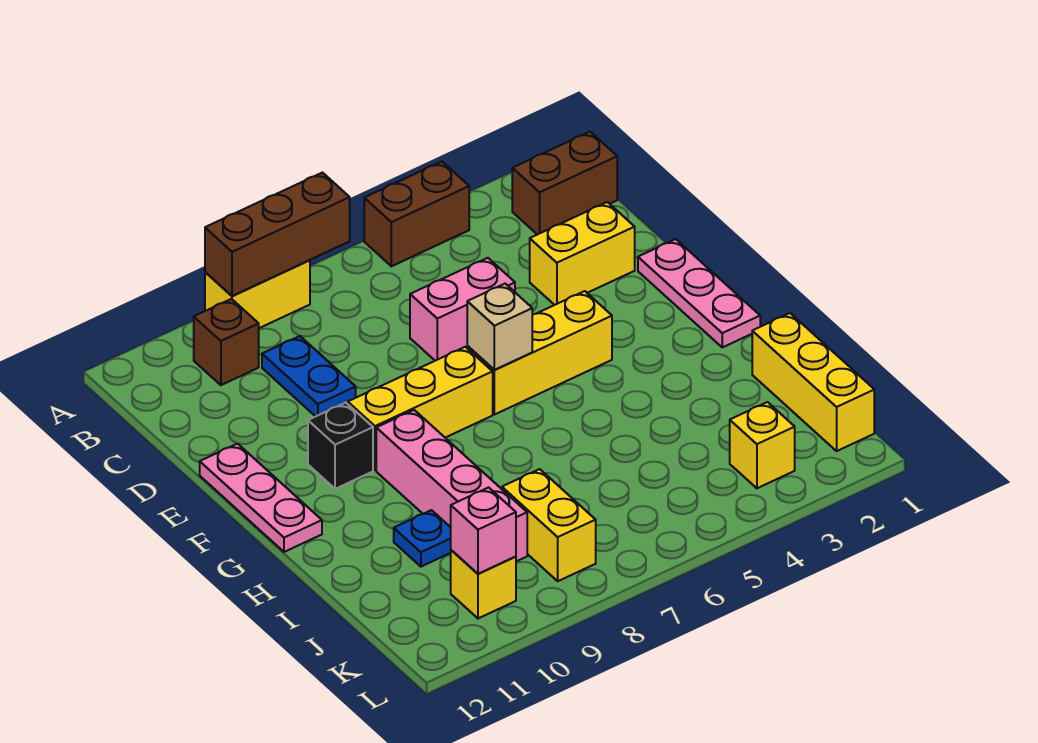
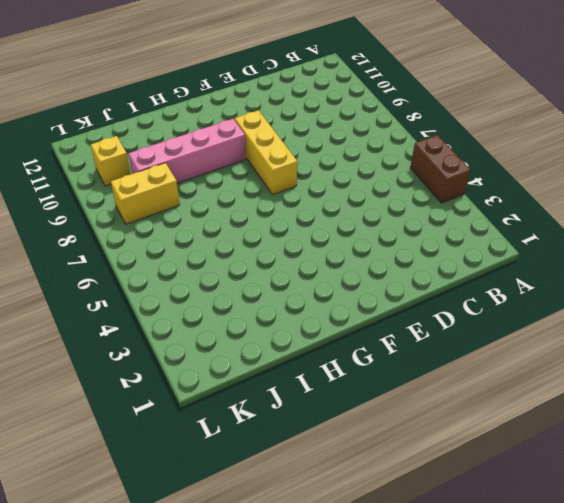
none -> yellow 1x2 brick [205,260,310,328]
none -> brown 1x2 brick [512,132,617,235]
none -> brown 1x1 brick [194,299,259,385]

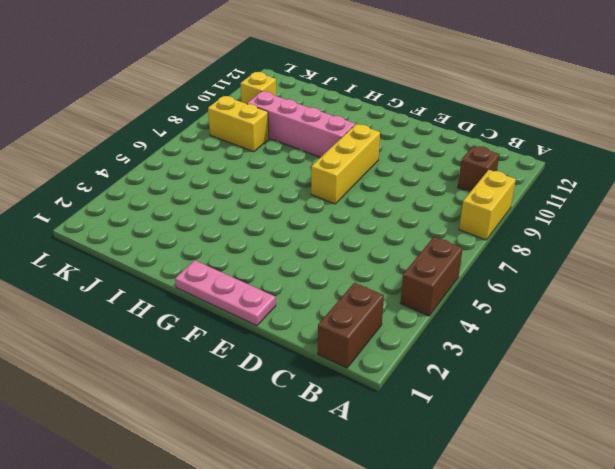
none -> blue 1x2 plate [262,336,356,417]
none -> yellow 1x2 brick [530,202,635,305]
none -> pink 1x2 brick [410,258,515,361]

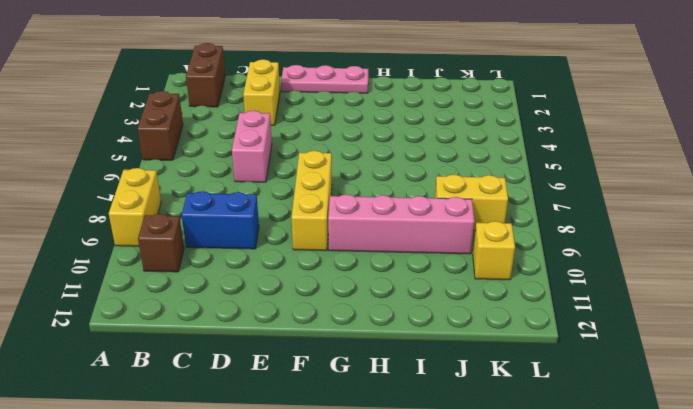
blue 1x2 brick [182,191,259,249] -> blue 1x2 plate [262,336,356,417]
none -> pink 1x3 plate [200,444,322,552]
none -> yellow 1x3 brick [467,291,612,415]
none -> black 1x1 brick [308,403,373,489]

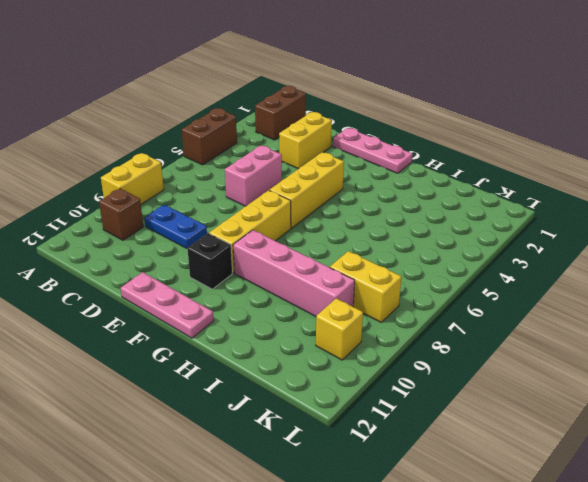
none -> yellow 1x3 brick [752,313,874,451]
none -> blue 1x1 plate [394,510,451,567]
none -> yellow 1x1 brick [730,402,795,488]

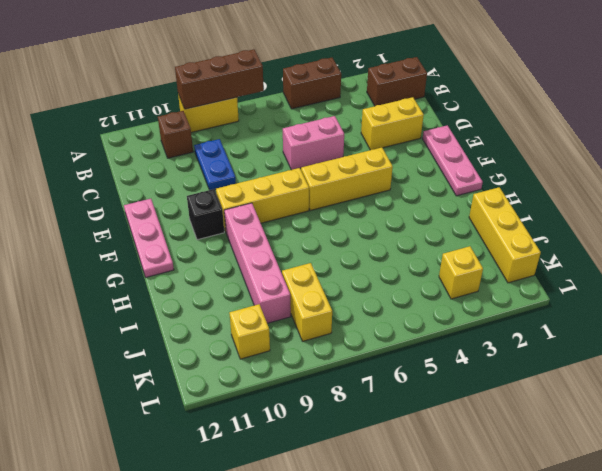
none -> blue 1x1 plate [394,510,451,567]
none -> tan 1x1 brick [467,284,532,370]
none -> pink 1x1 brick [451,487,516,574]

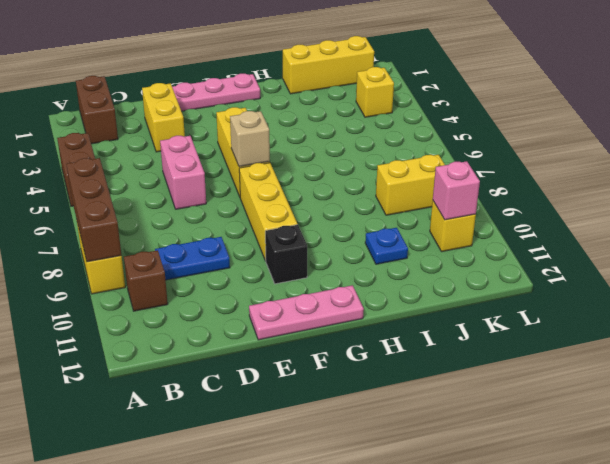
none -> pink 1x4 brick [376,410,527,561]

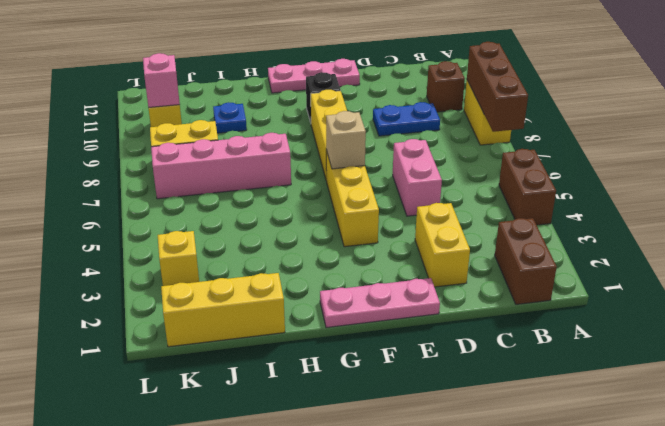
pink 1x4 brick [151,133,291,199] -> pink 1x4 brick moved to [376,410,527,561]

